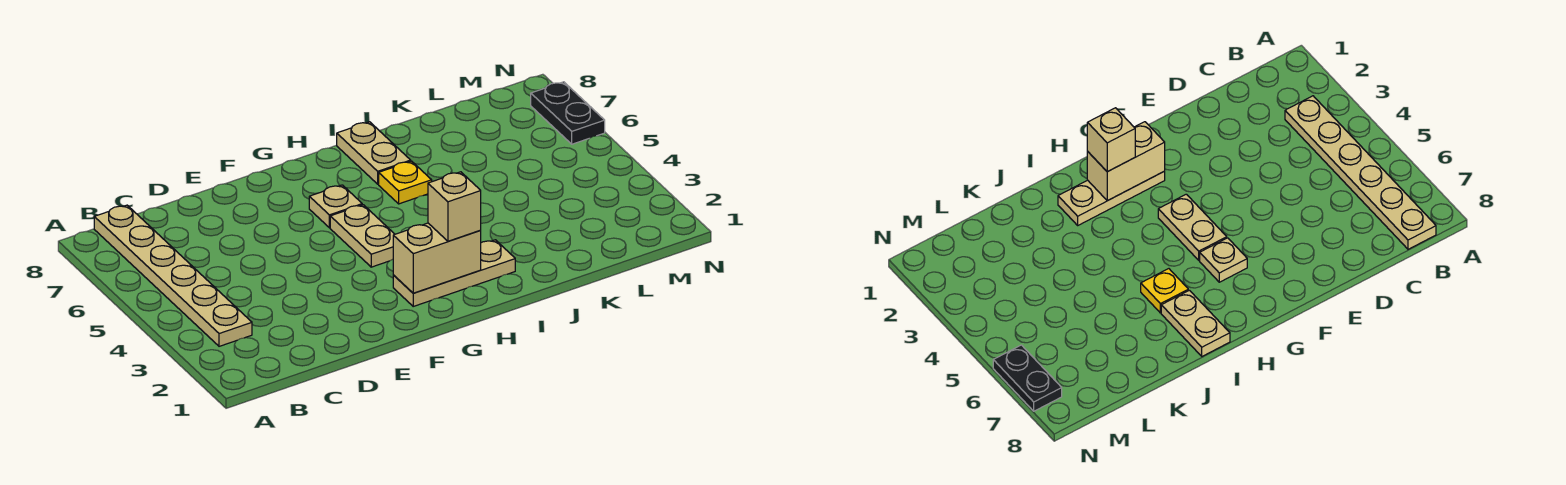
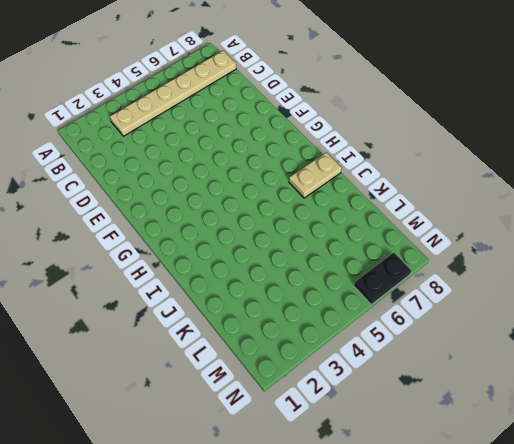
none -> tan 1x3 plate [393,240,515,306]
none -> tan 1x2 plate [330,205,395,267]

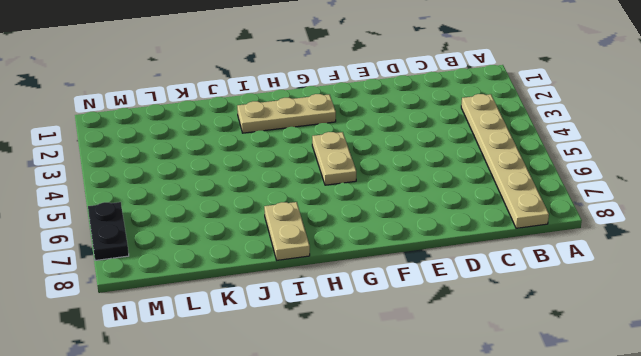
none -> tan 1x1 plate [309,185,362,228]
none -> yellow 1x1 plate [379,161,432,204]

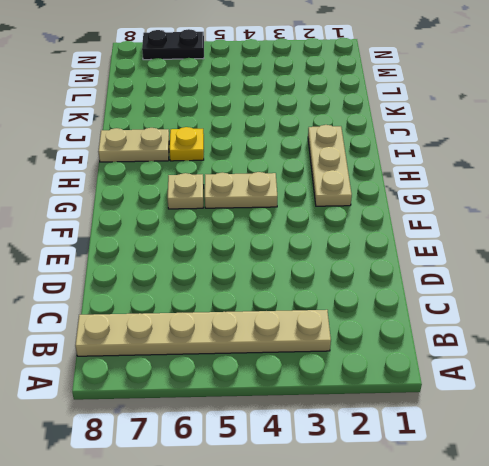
none -> tan 1x2 brick [393,223,481,293]
none -> tan 1x1 brick [428,172,481,241]

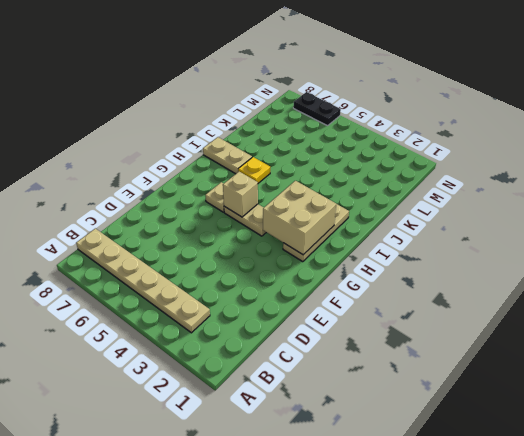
tan 2x2 brick [263,181,336,255] -> tan 1x2 brick [393,223,481,293]
tan 1x1 brick [223,172,258,217] -> tan 1x1 brick moved to [428,172,481,241]

